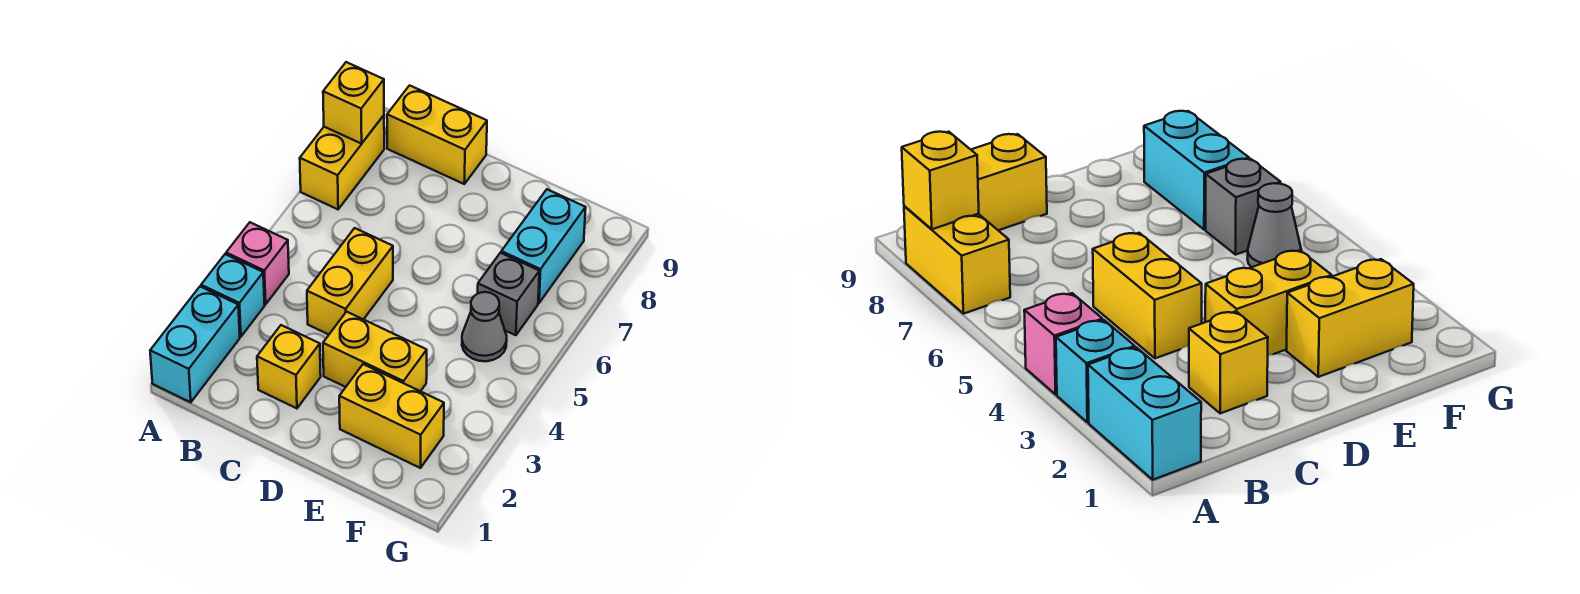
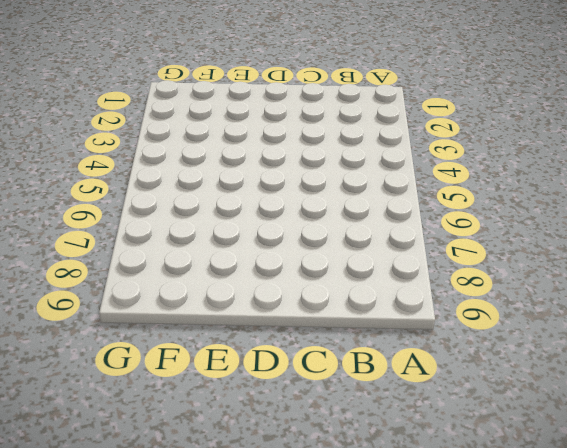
none -> cyan 1x2 brick [150,287,240,402]
none -> cyan 1x1 brick [201,254,265,337]
none -> pink 1x1 brick [226,222,289,304]

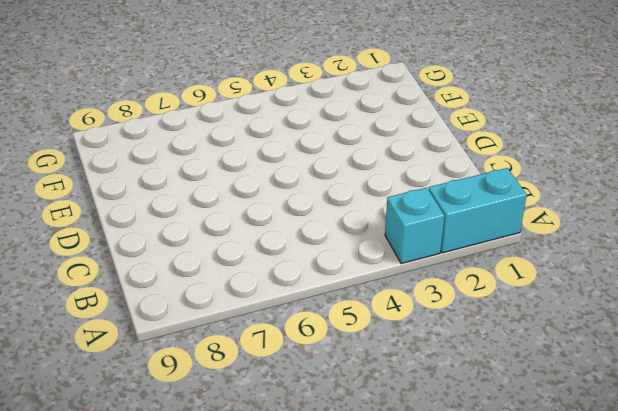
none -> pink 1x1 brick [226,222,289,304]
none -> yellow 1x2 brick [300,115,384,209]
none -> yellow 1x2 brick [387,85,487,184]

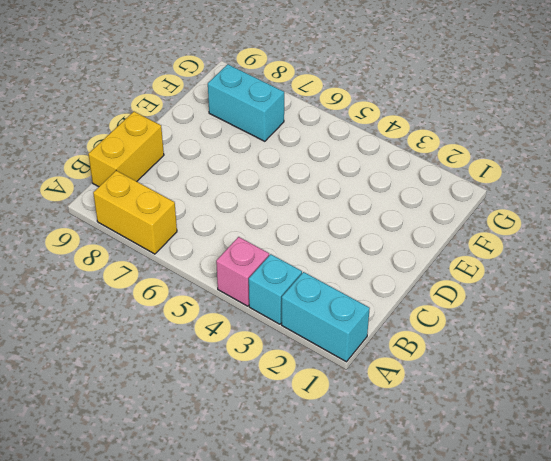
none -> yellow 1x1 brick [257,325,321,408]
none -> yellow 1x2 brick [307,228,393,334]
none -> yellow 1x2 brick [323,312,427,391]

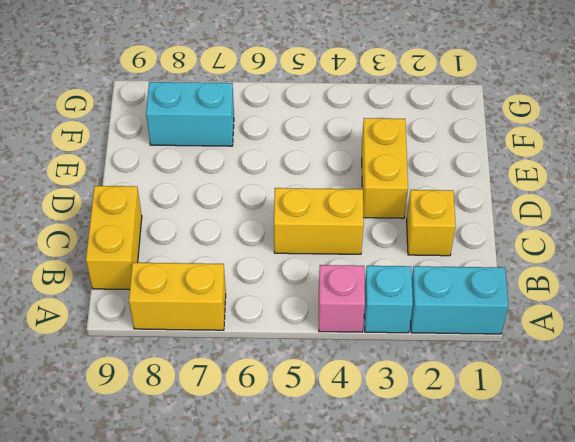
none -> yellow 1x2 brick [339,364,444,468]
none -> grey 1x1 cone [462,292,507,361]
none -> grey 1x1 brick [478,253,539,335]

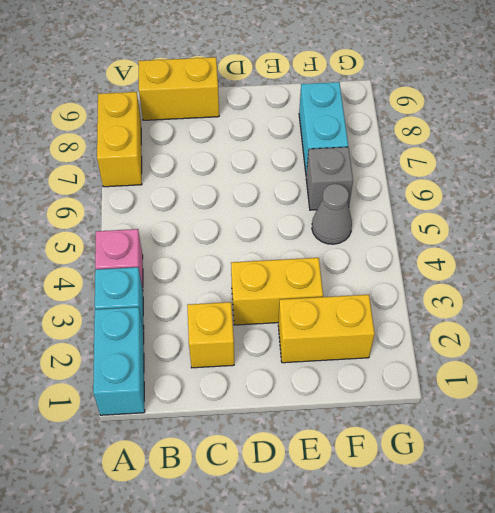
none -> yellow 1x2 brick [307,228,393,334]
none -> yellow 1x1 brick [323,62,384,144]

